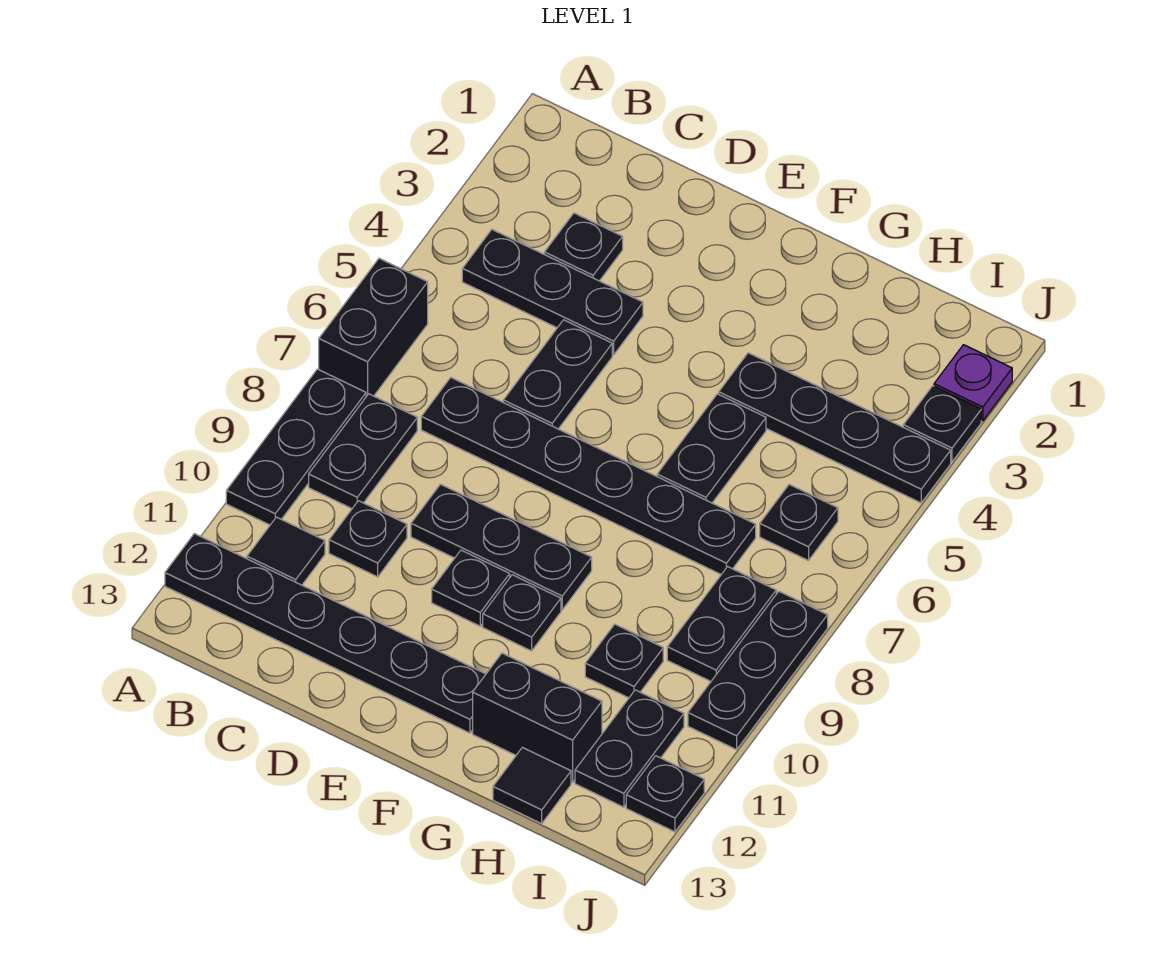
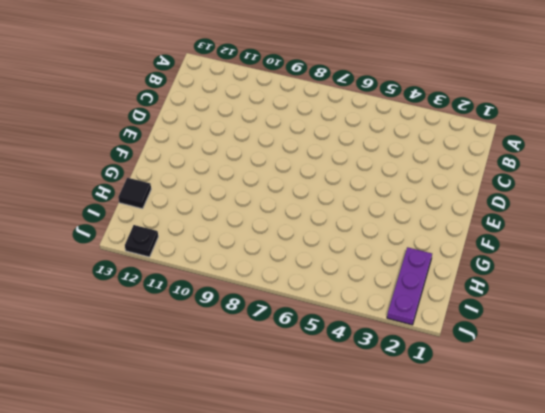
purple 1x3 plate [387,247,432,325] -> purple 1x1 plate [934,345,1012,421]
none -> black 1x2 brick [319,258,428,397]
none -> black 1x3 plate [226,369,366,525]
none -> black 1x6 plate [165,534,486,733]

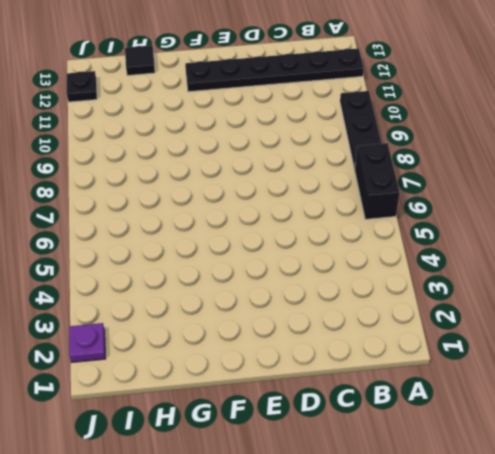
none -> black 1x3 plate [462,230,643,355]
none -> black 1x2 plate [309,394,417,508]
none -> black 1x1 tile [247,517,325,585]

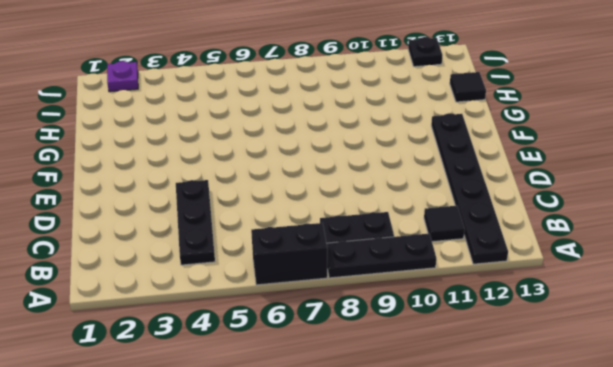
none -> black 1x1 plate [544,213,623,281]
none -> black 1x6 plate [421,378,756,574]
none -> black 1x1 plate [329,501,407,577]

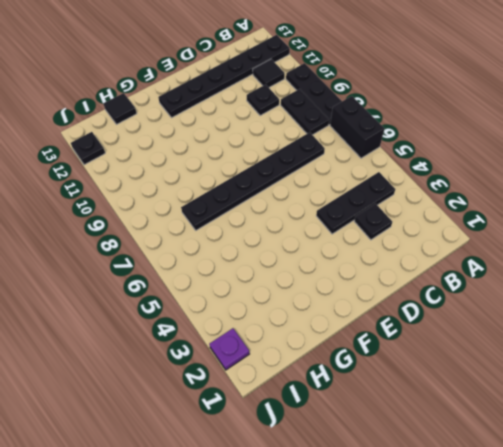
none -> black 1x2 plate [503,320,612,429]
none -> black 1x3 plate [411,484,592,610]
none -> black 1x1 plate [432,550,510,626]

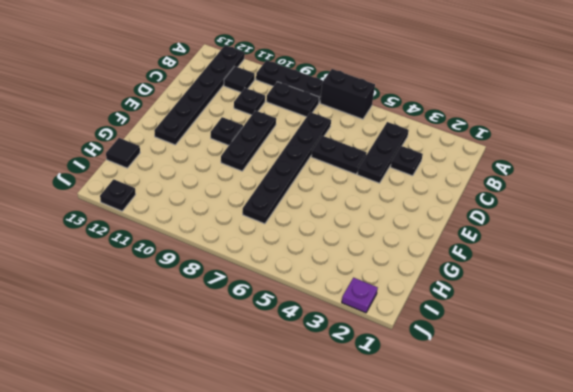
none -> black 1x1 plate [483,575,561,651]
none -> black 1x4 plate [719,353,951,503]
none -> black 1x2 plate [657,394,766,503]

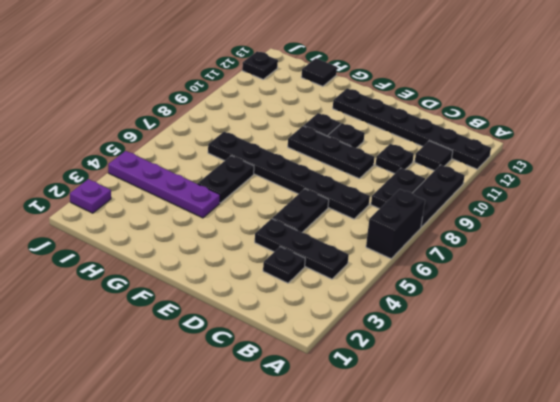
purple 1x4 plate [108,151,220,218] -> black 1x4 plate [719,353,951,503]
none -> black 1x2 brick [473,653,602,783]
none -> black 1x1 plate [585,624,663,698]
none -> black 1x1 plate [760,484,838,561]

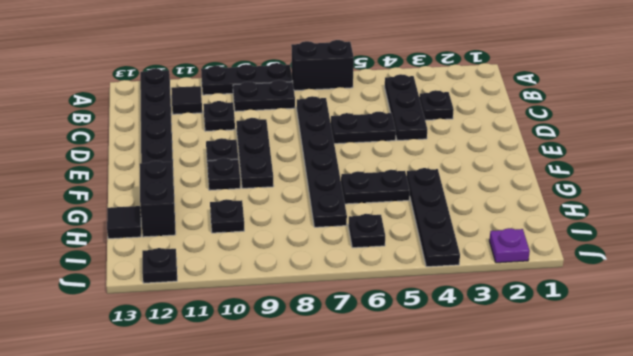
none -> black 1x2 plate [667,567,776,681]
none -> black 1x2 plate [575,690,684,807]
none -> black 1x1 plate [903,386,981,462]

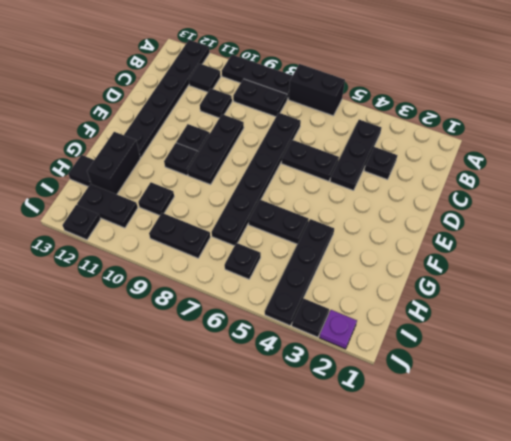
none -> black 1x3 plate [688,592,828,750]

